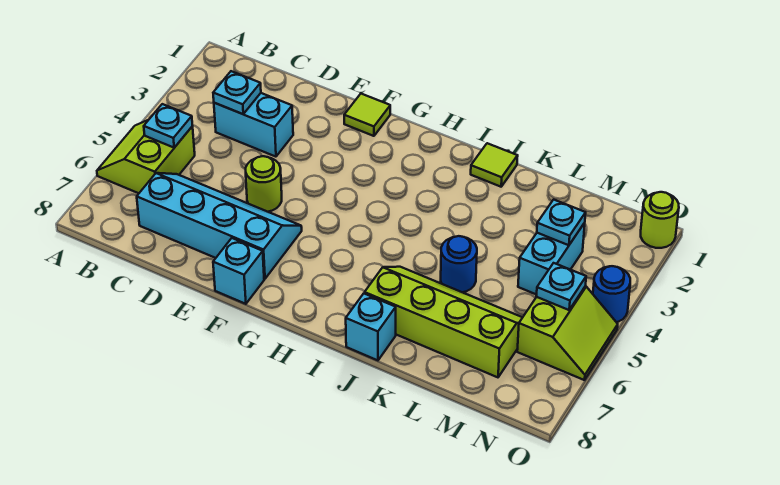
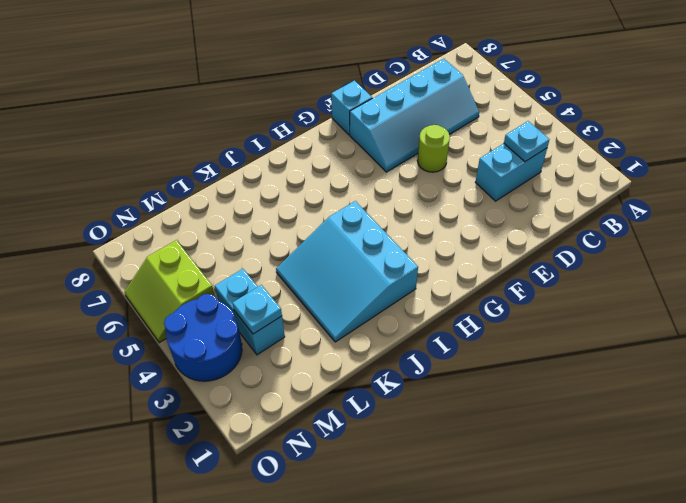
cyan 3x3 slope [276,201,418,342] -> none
blue 2x2 round brick [164,294,242,381] -> blue 1x1 round brick [593,266,630,322]
none -> lime 2x2 slope [97,120,195,193]
none -> lime 1x1 tile [344,94,390,136]
none -> lime 1x1 tile [471,143,518,187]

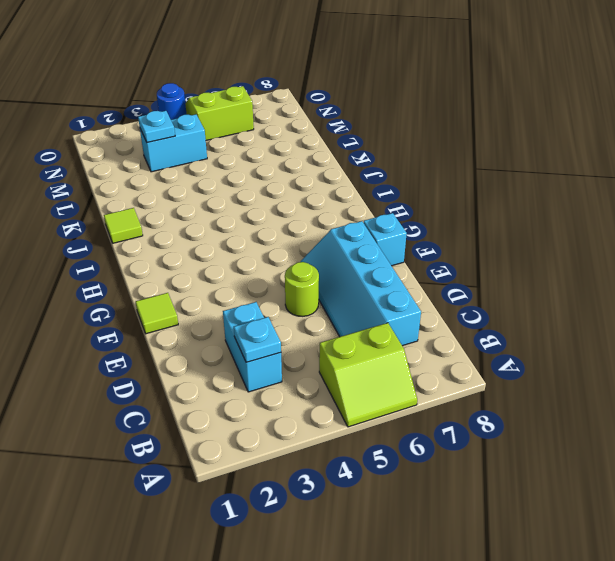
none -> lime 2x4 slope [365,267,523,377]
none -> cyan 1x1 brick [346,293,396,360]
none -> blue 1x1 round brick [441,236,477,292]

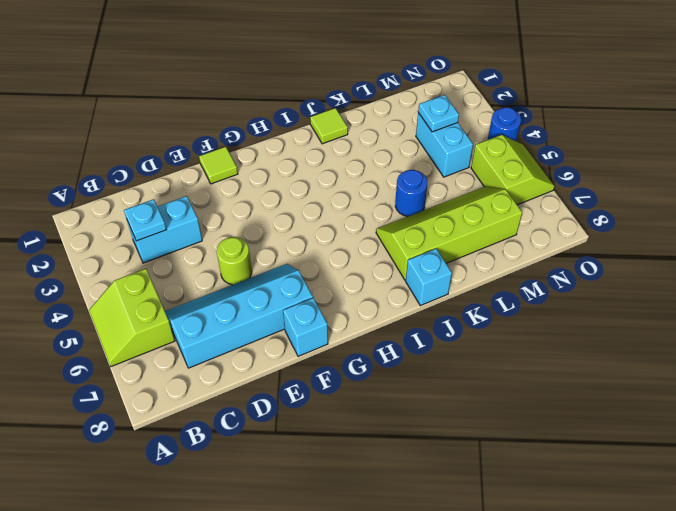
none -> lime 1x1 round brick [641,192,679,248]
none -> cyan 1x1 plate [144,104,193,148]
none -> cyan 1x1 plate [536,263,586,310]

